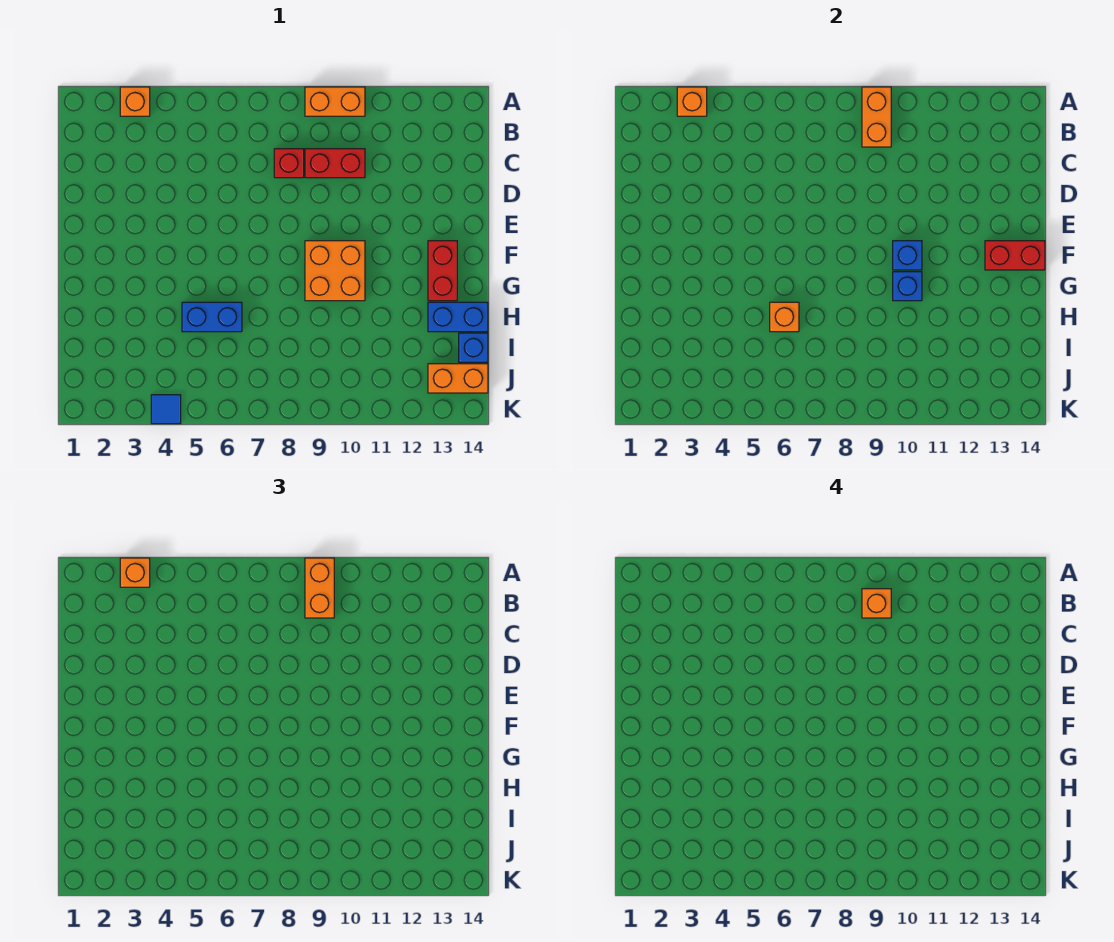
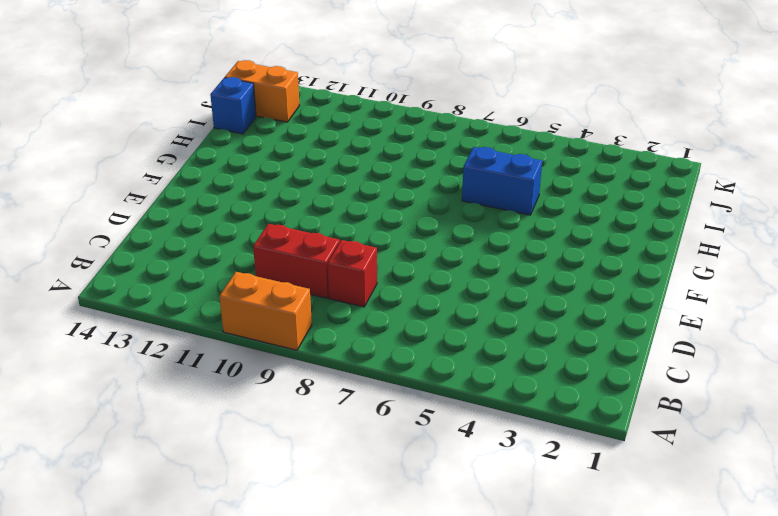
none -> orange 1x1 brick [120,87,150,116]
none -> orange 2x2 brick [305,241,365,301]
none -> red 1x2 brick [428,241,457,301]

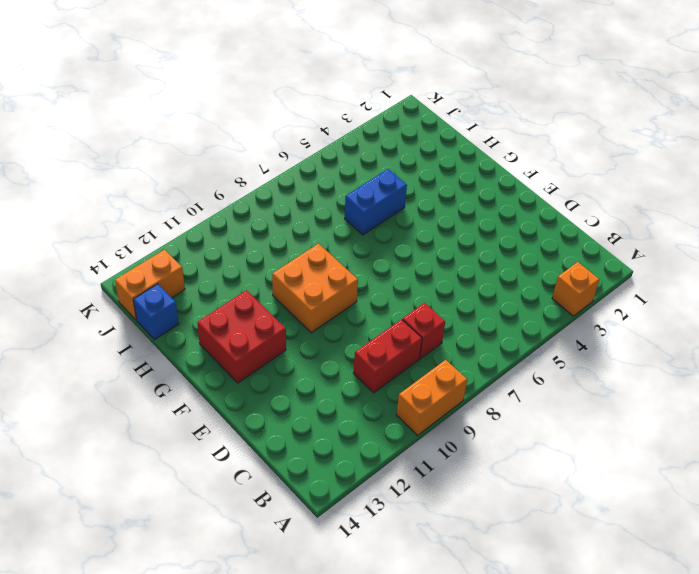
red 2x2 brick [197,290,286,383] -> red 1x2 brick [428,241,457,301]
none -> blue 1x2 brick [428,302,488,332]
none -> blue 1x1 tile [151,395,181,424]
none -> orange 1x1 brick [677,87,707,116]

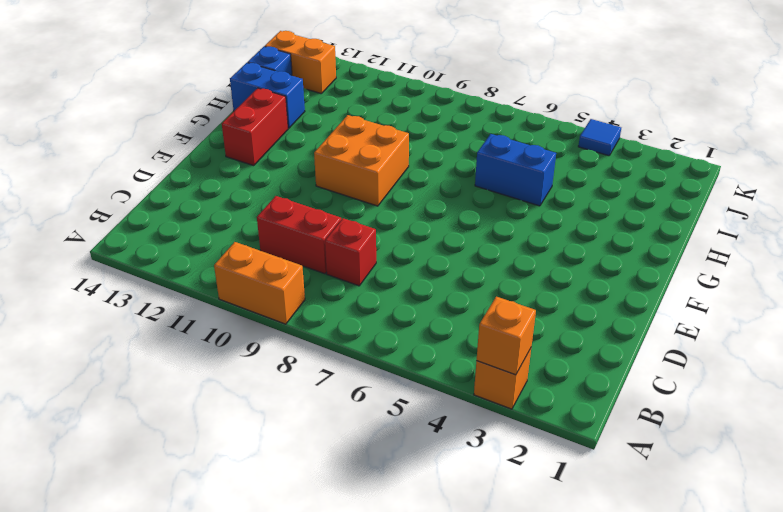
none -> orange 1x2 brick [862,87,891,147]
none -> blue 1x1 brick [893,241,922,270]
none -> red 1x2 brick [985,241,1045,270]

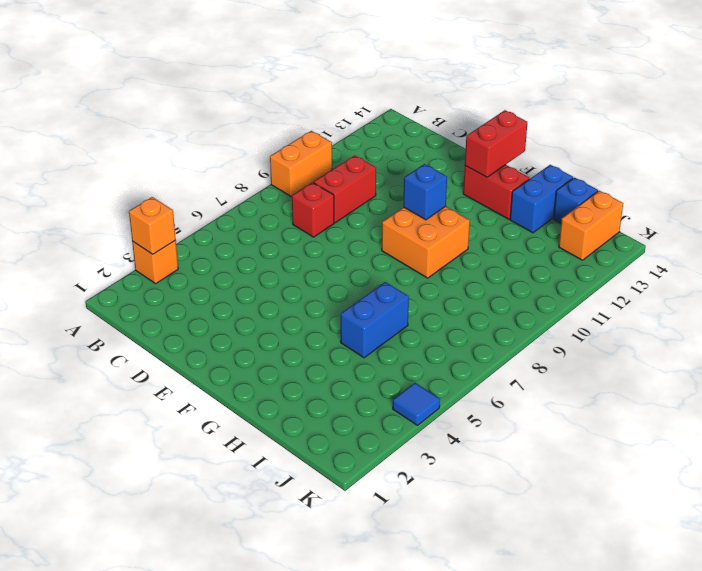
none -> orange 1x2 brick [862,87,891,147]
none -> blue 1x1 brick [893,272,922,301]
none -> orange 1x1 brick [770,302,799,332]

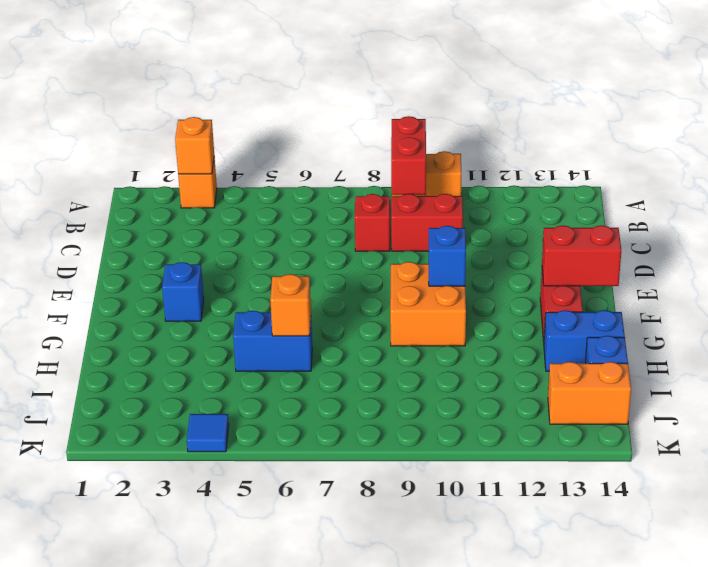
red 1x2 brick [391,116,426,195] -> orange 1x2 brick [862,87,891,147]
blue 1x1 brick [162,262,204,321] -> blue 1x1 brick moved to [893,272,922,301]
none -> orange 1x1 brick [120,558,150,587]
none -> orange 1x2 brick [305,558,334,618]
none -> orange 1x1 brick [862,589,891,618]

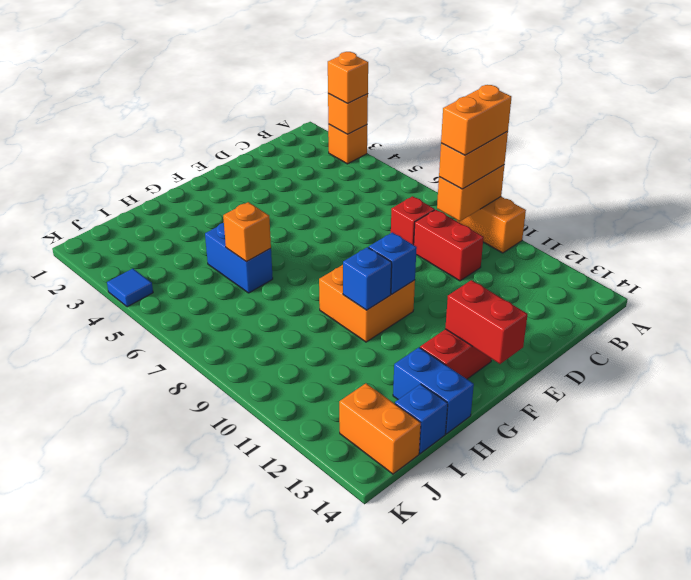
orange 1x2 brick [441,85,511,155] -> orange 1x1 brick [862,589,891,618]

